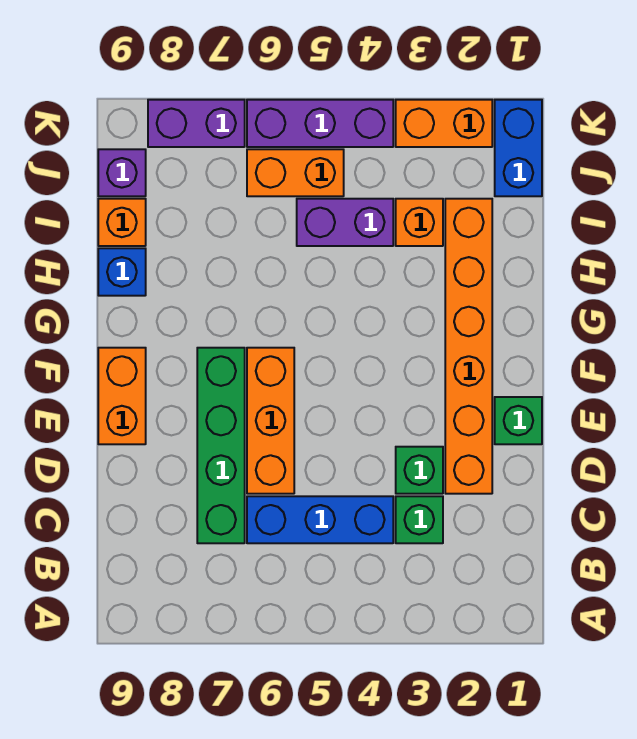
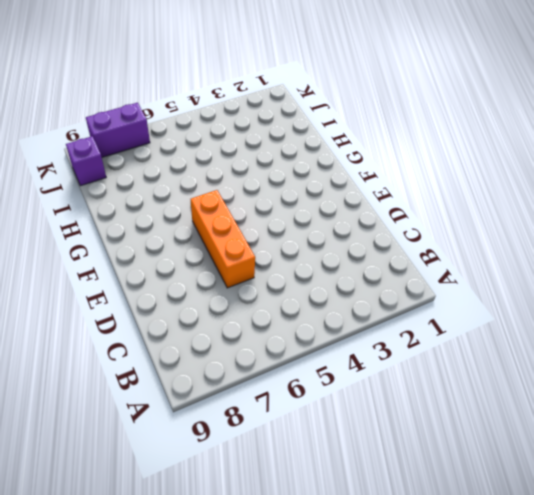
none -> green 1x1 brick [396,496,443,543]
none -> blue 1x3 brick [247,496,393,543]
none -> green 1x4 brick [197,348,245,543]

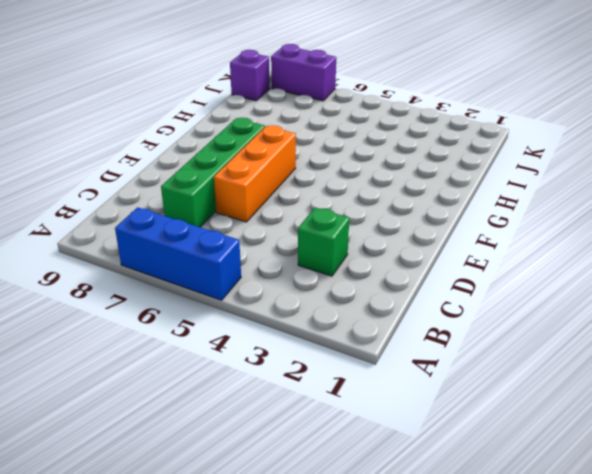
blue 1x3 brick [115,207,241,300] -> blue 1x3 brick moved to [247,496,393,543]
none -> orange 1x6 brick [445,199,492,494]
none -> green 1x1 brick [396,447,443,494]
none -> green 1x1 brick [495,397,542,444]

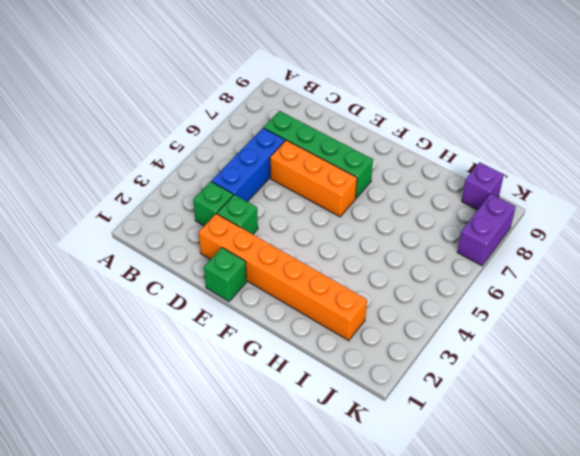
none -> orange 1x2 brick [98,348,146,444]
none -> blue 1x1 brick [98,248,146,296]
none -> orange 1x1 brick [396,199,443,246]

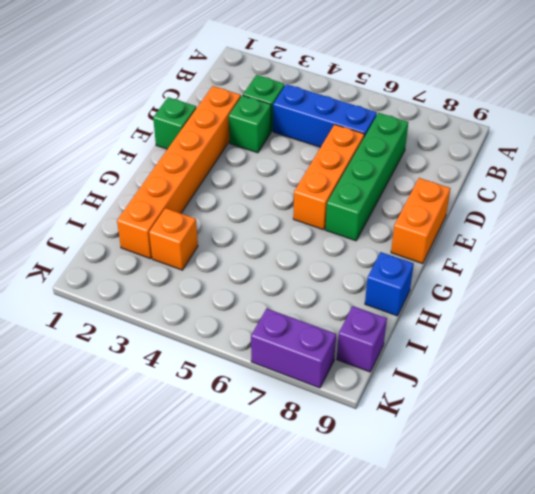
none -> purple 1x2 brick [297,199,393,246]
none -> orange 1x1 brick [98,199,146,246]
none -> blue 1x2 brick [495,100,542,196]

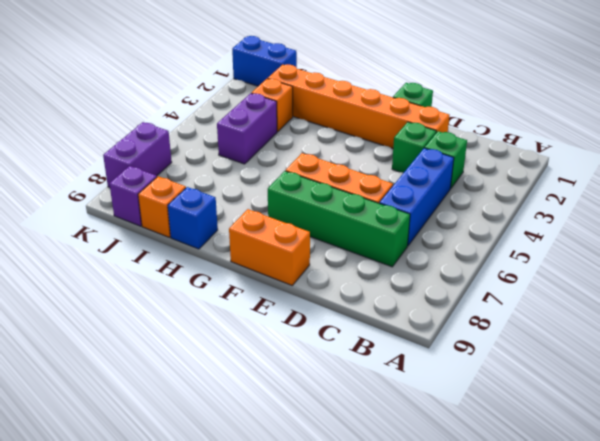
none -> orange 1x2 brick [247,149,344,196]
none -> orange 1x2 brick [396,100,492,147]
none -> purple 1x3 brick [247,100,393,147]

